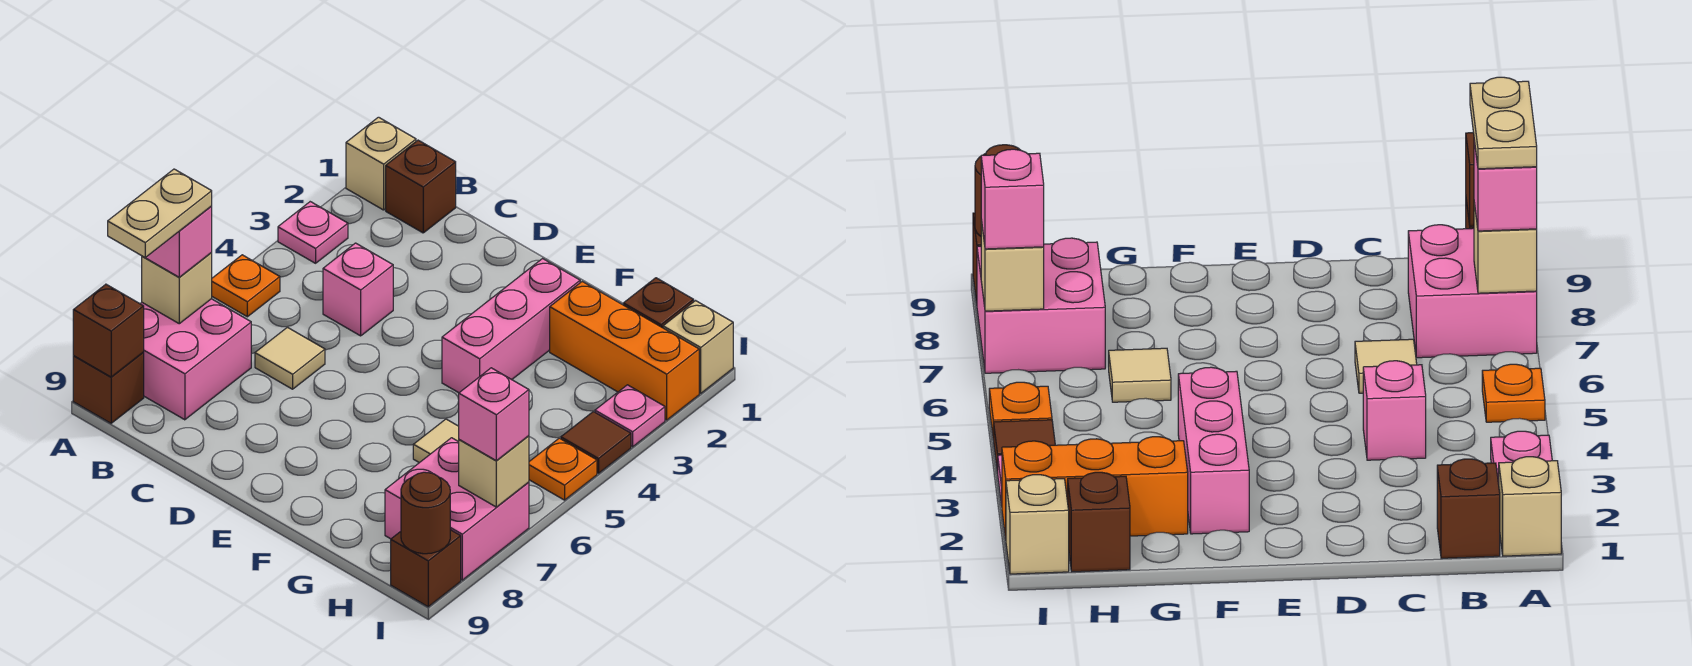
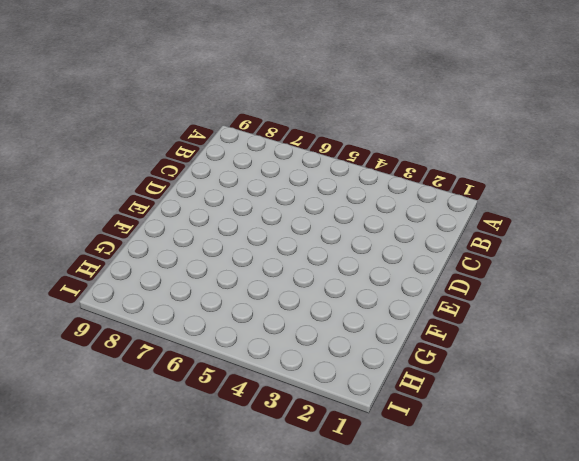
none -> tan 1x1 brick [346,117,416,210]
none -> pink 1x1 plate [278,202,348,263]
none -> orange 1x1 plate [212,255,280,317]

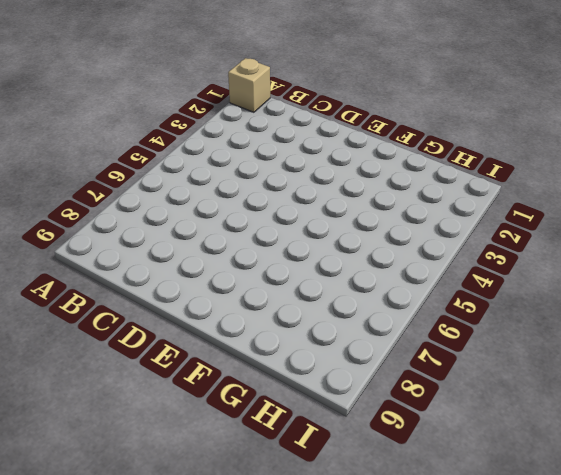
none -> pink 1x1 plate [278,202,348,263]
none -> orange 1x1 plate [212,255,280,317]
none -> pink 2x2 brick [140,299,251,420]

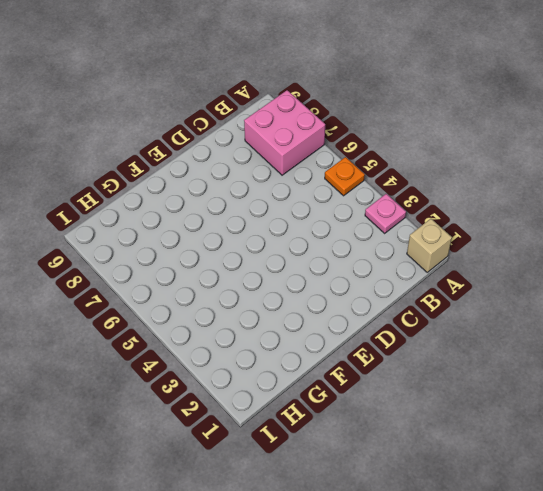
none -> brown 1x1 brick [73,353,144,423]
none -> brown 1x1 brick [386,140,456,233]
none -> pink 1x1 brick [323,243,393,336]

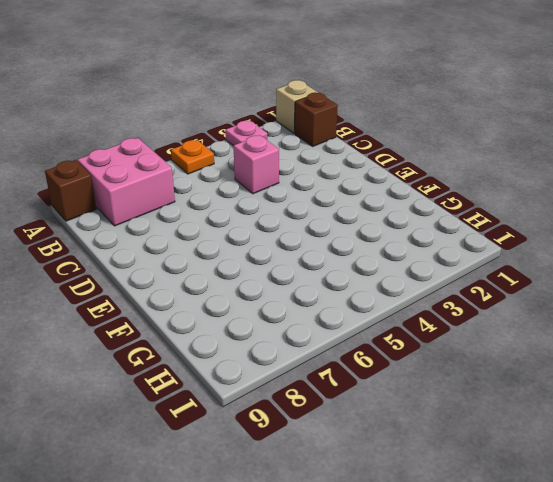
none -> tan 1x1 tile [255,327,325,389]
none -> pink 1x3 brick [442,259,580,393]
none -> orange 1x3 brick [550,282,699,420]

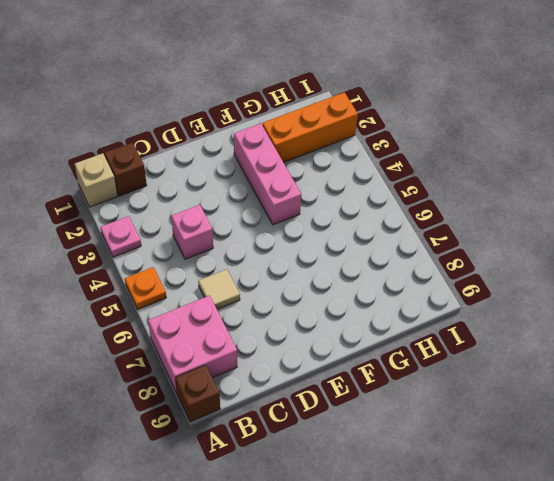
none -> tan 1x1 tile [413,419,459,463]
none -> brown 1x1 brick [623,278,694,328]
none -> pink 2x2 brick [385,438,529,580]

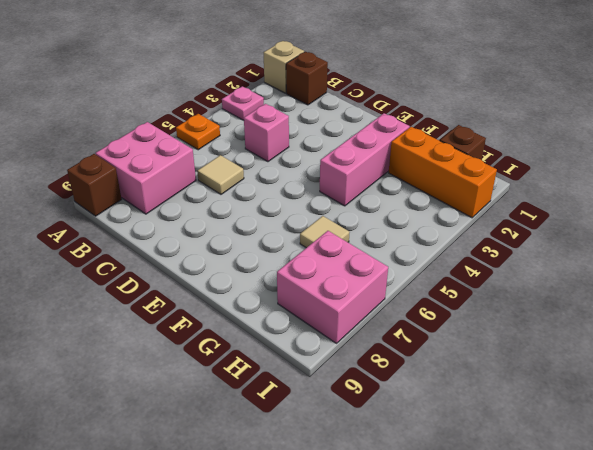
none -> tan 1x1 brick [663,301,733,393]
none -> pink 1x1 plate [595,385,665,447]
none -> brown 1x1 tile [561,412,631,473]

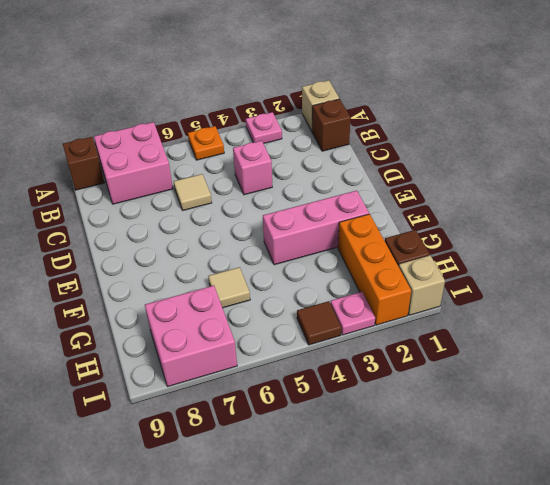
none -> orange 1x1 plate [529,438,597,500]
none -> brown 1x1 brick [391,530,461,607]
none -> tan 1x1 brick [142,253,212,324]

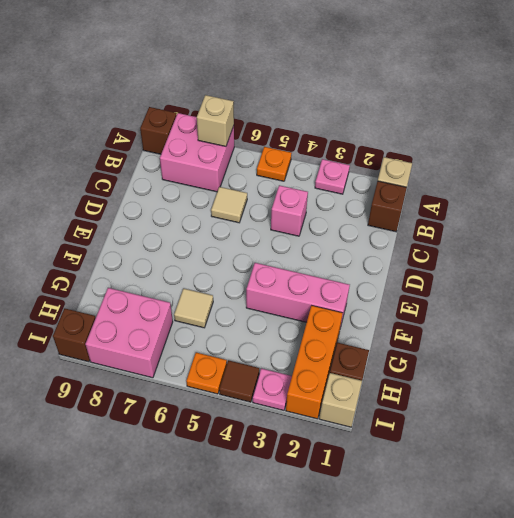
none -> brown 1x1 brick [73,284,144,377]
none -> tan 1x1 brick [459,436,529,507]
none -> brown 1x1 round brick [401,472,450,554]

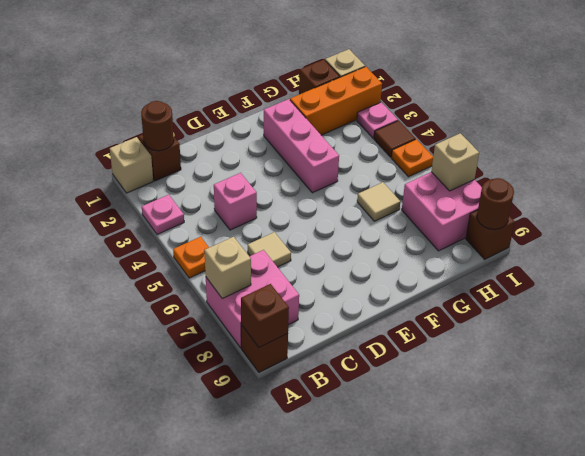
brown 1x1 round brick [141,101,174,151] -> none
none -> pink 1x1 brick [146,206,212,277]
none -> pink 1x1 brick [459,368,529,461]
none -> tan 1x2 plate [108,169,212,258]

